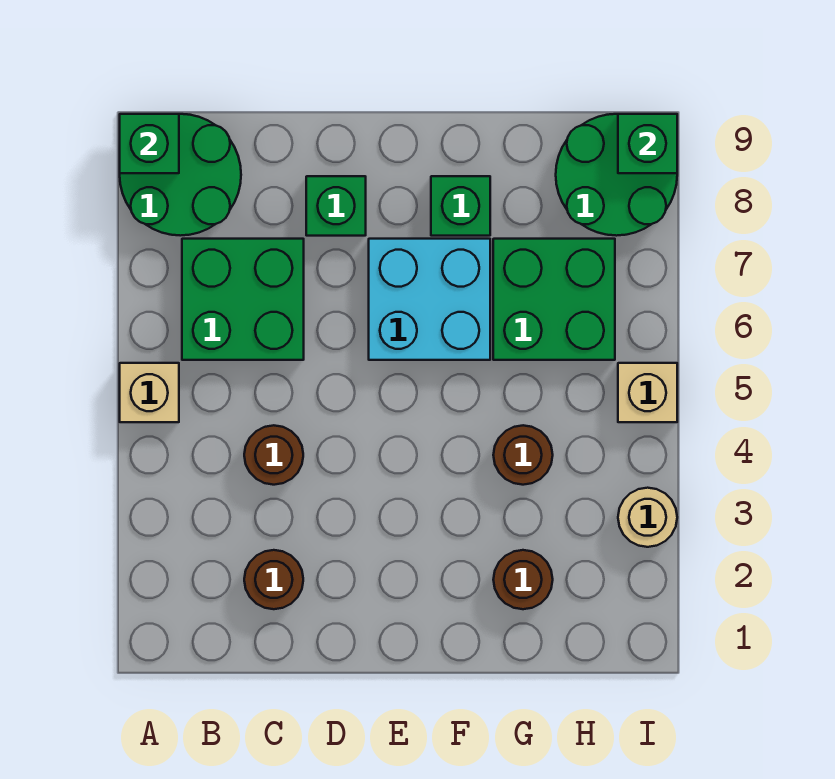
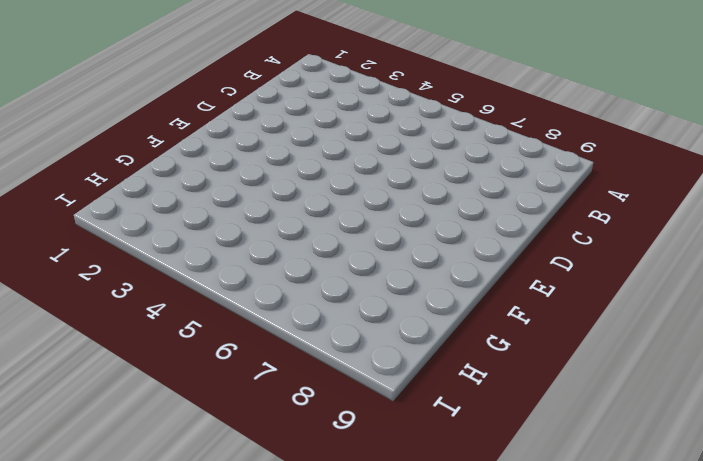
none -> tan 1x1 brick [120,363,179,422]
none -> green 2x2 round brick [120,114,241,236]
none -> green 2x2 brick [182,239,304,360]

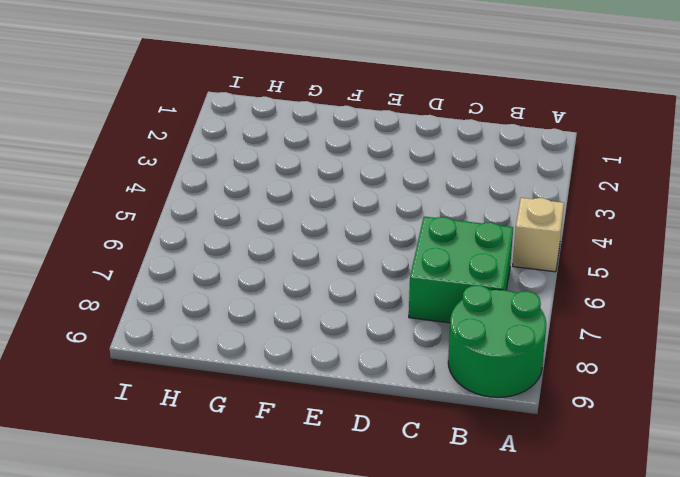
none -> brown 1x1 round brick [244,550,303,609]
none -> brown 1x1 round brick [244,425,303,485]
none -> green 1x1 brick [306,176,366,236]

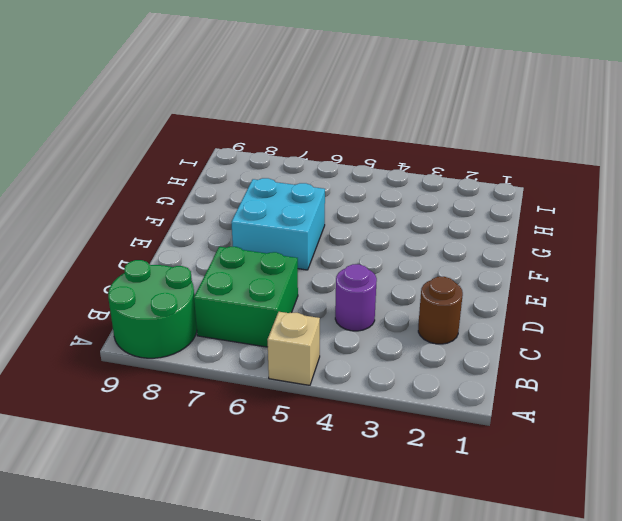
purple 1x1 round brick [335,264,377,331] -> brown 1x1 round brick [244,425,303,485]
none -> green 1x1 brick [306,176,366,236]
none -> green 1x1 brick [431,176,490,236]
none -> brown 1x1 round brick [493,550,553,609]

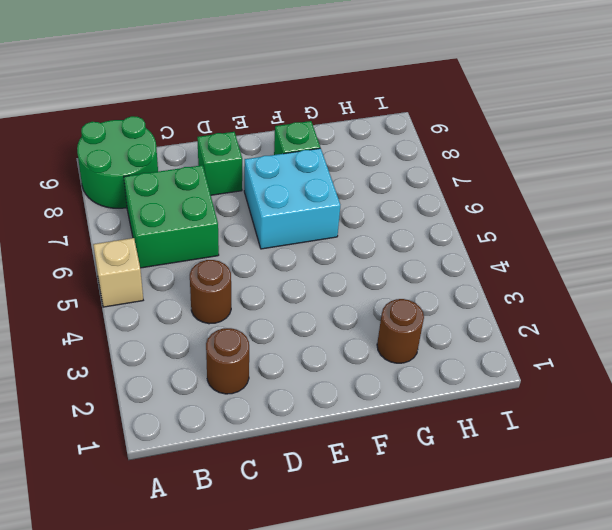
none -> brown 1x1 round brick [493,425,553,485]
none -> green 2x2 brick [493,239,615,360]
none -> green 2x2 round brick [556,114,677,236]

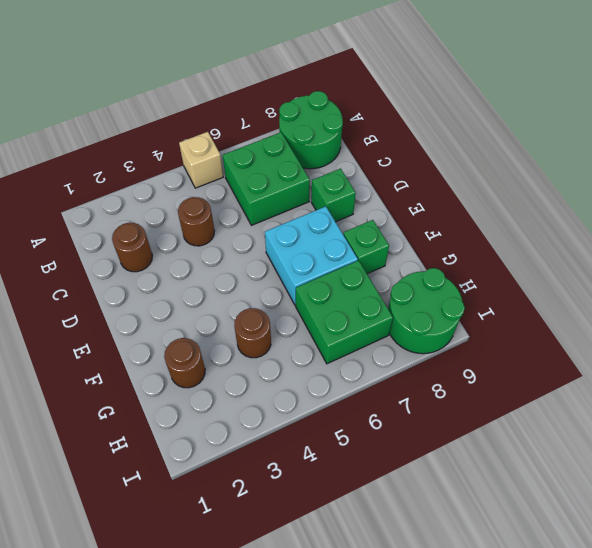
none -> tan 1x1 round brick [618,488,677,547]
none -> tan 1x1 brick [618,363,677,422]
none -> green 1x1 brick [120,114,179,173]

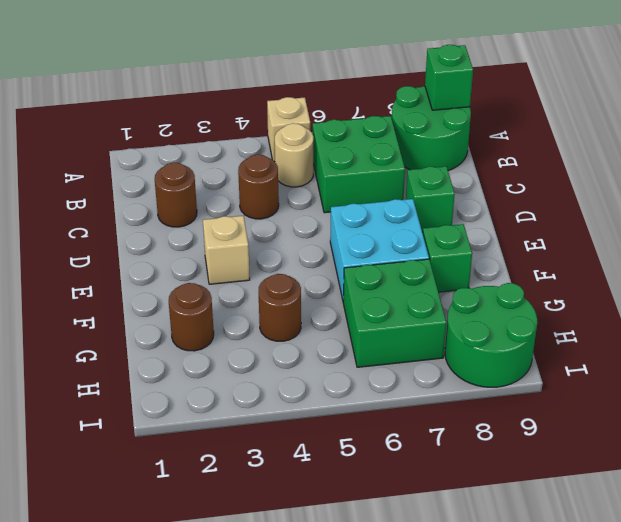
tan 1x1 round brick [275,123,313,187] -> tan 1x1 round brick moved to [618,488,677,547]
tan 1x1 brick [203,216,250,284] -> tan 1x1 brick moved to [618,363,677,422]
none -> green 1x1 brick [618,114,677,173]

